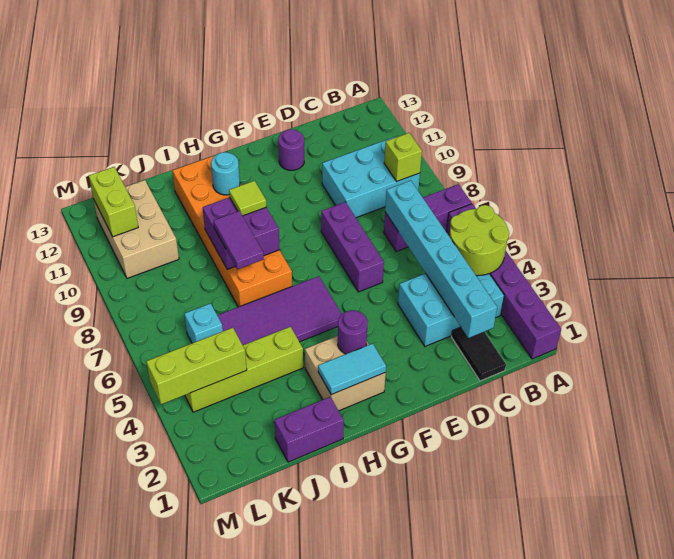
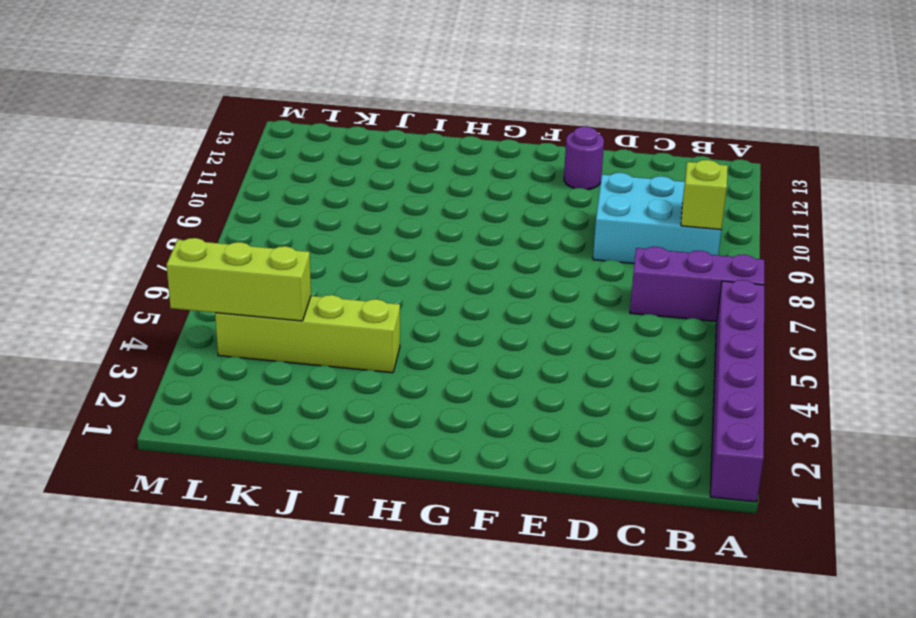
none -> cyan 2x3 brick [398,273,504,346]
none -> black 1x2 tile [452,327,506,381]
none -> purple 1x3 brick [321,202,384,292]

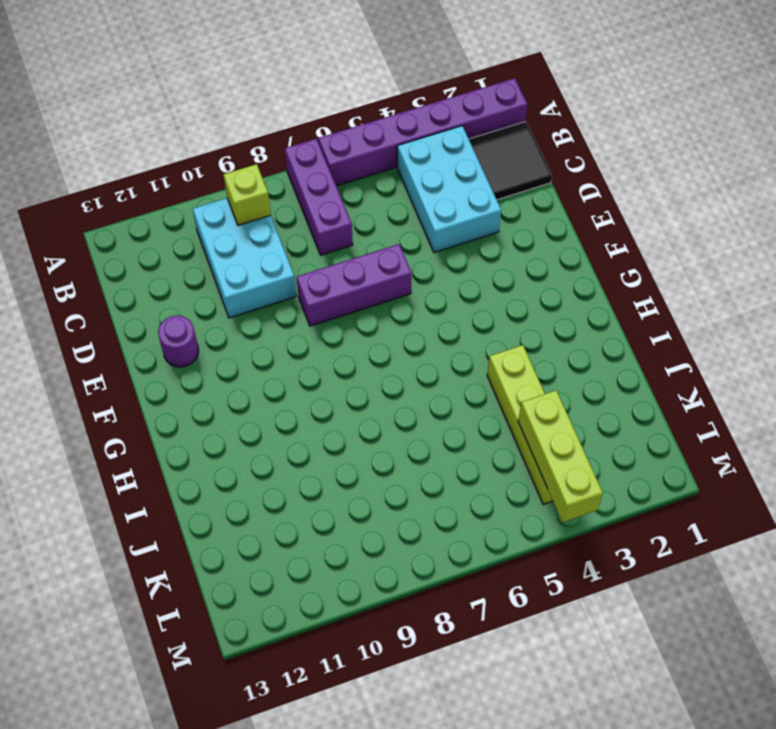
black 2x2 tile [469,121,552,200] -> black 1x2 tile [452,327,506,381]
none -> tan 2x2 brick [305,336,386,411]
none -> purple 2x4 tile [217,276,342,345]
none -> orange 2x6 brick [172,155,292,307]

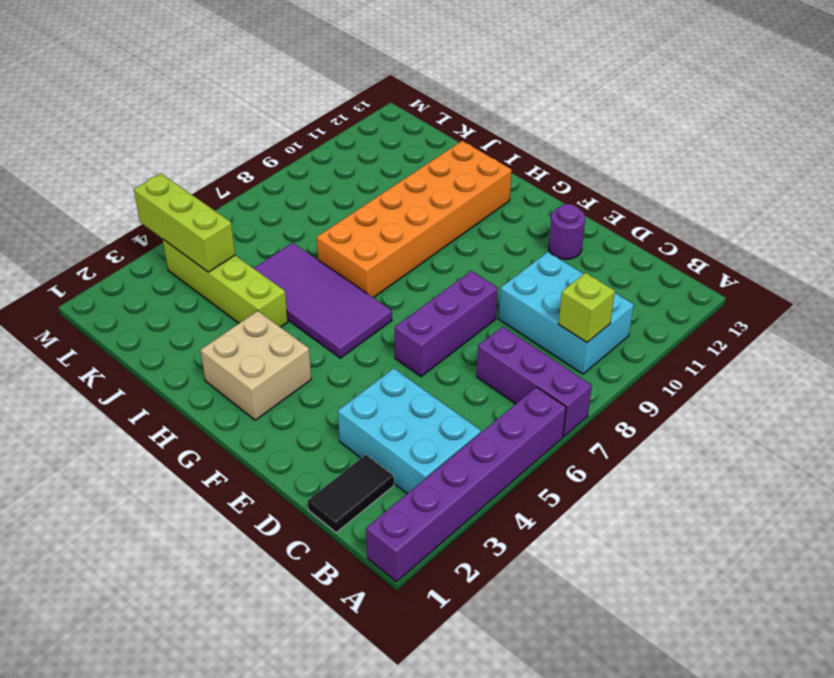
none -> purple 1x2 brick [275,397,344,462]
none -> cyan 1x1 brick [184,303,223,343]
none -> tan 2x3 brick [93,180,179,278]

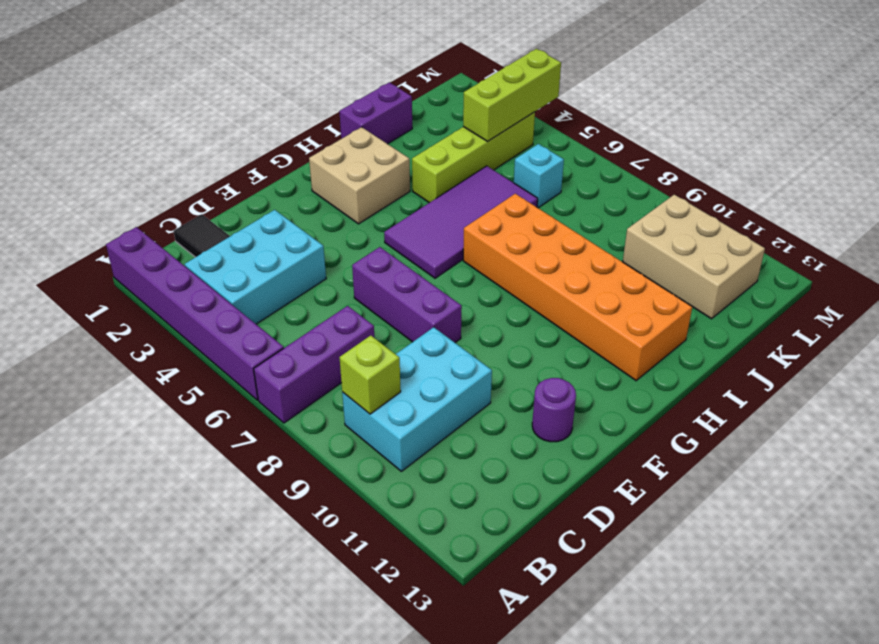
none -> lime 2x2 round brick [449,205,509,276]
none -> cyan 1x6 brick [385,181,497,338]
none -> cyan 1x2 tile [318,343,386,395]

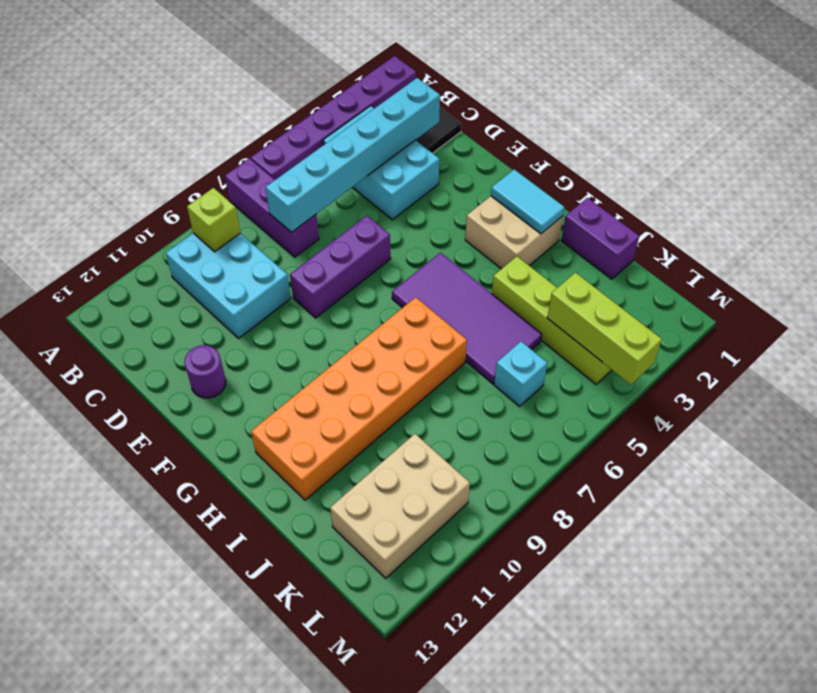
none -> lime 2x2 round brick [449,205,509,276]
none -> purple 1x1 round brick [338,310,368,354]
none -> purple 2x2 brick [203,197,280,269]

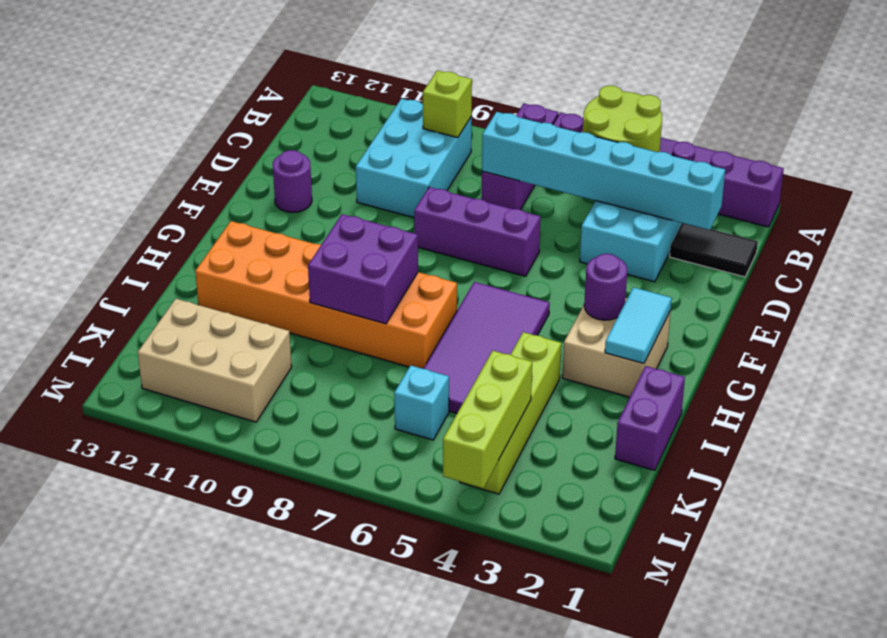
none -> cyan 1x1 round brick [211,152,240,195]
none -> lime 1x2 brick [89,167,138,237]
none -> lime 1x1 tile [229,181,266,216]

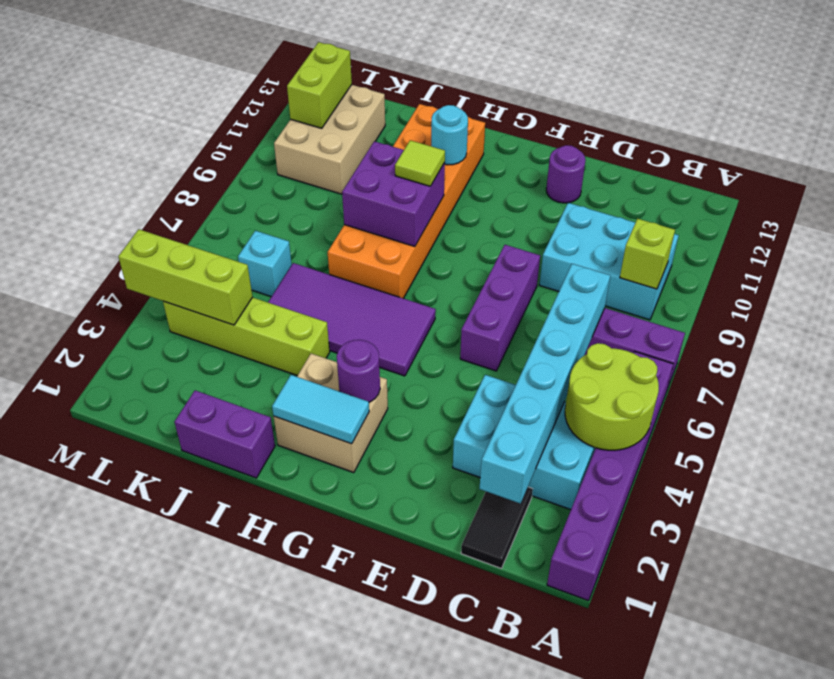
none -> purple 1x2 tile [213,211,264,269]

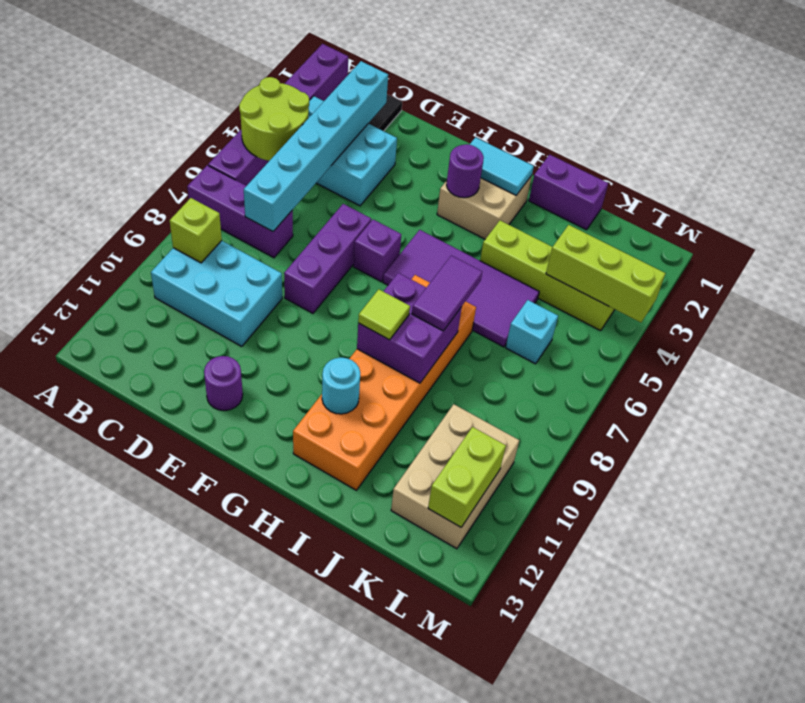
purple 1x1 brick [353,220,401,282] -> none

